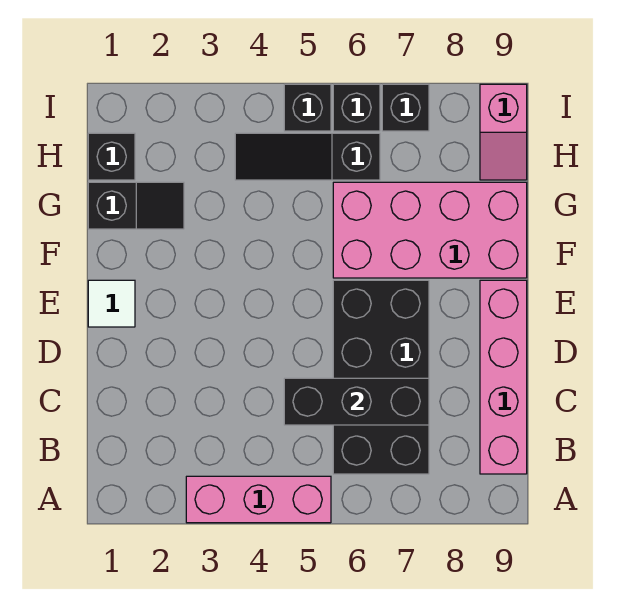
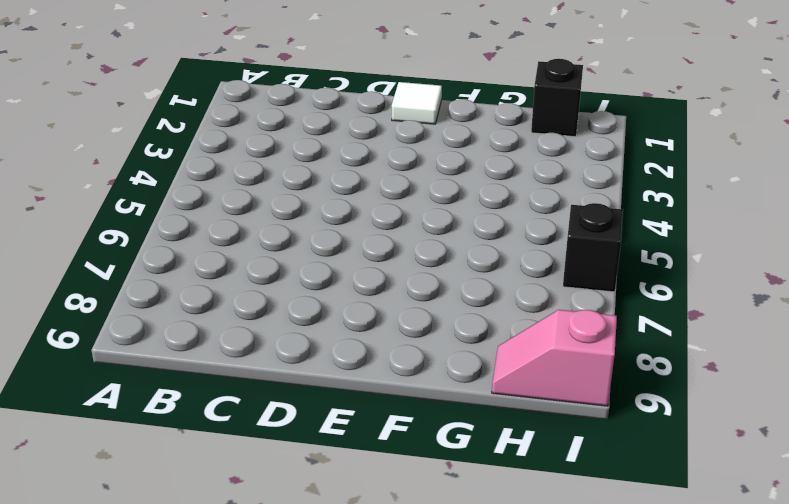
none -> pink 1x3 brick [186,476,331,523]
none -> black 2x4 brick [333,280,429,474]
none -> pink 1x4 brick [480,280,527,474]

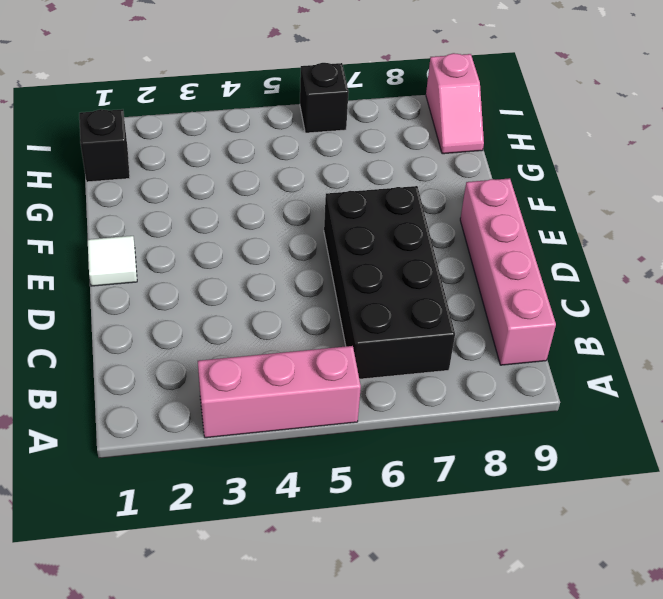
none -> pink 2x4 brick [333,182,527,278]
none -> black 1x2 slope [88,182,184,229]
none -> black 1x3 slope [235,133,380,180]

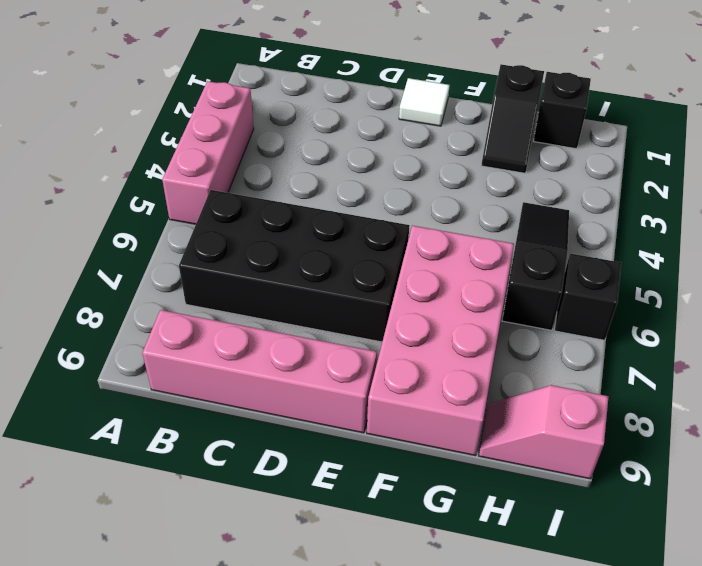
none -> black 1x1 brick [284,84,331,131]
none -> black 1x1 brick [382,84,429,131]
none -> black 1x3 brick [284,378,429,425]

